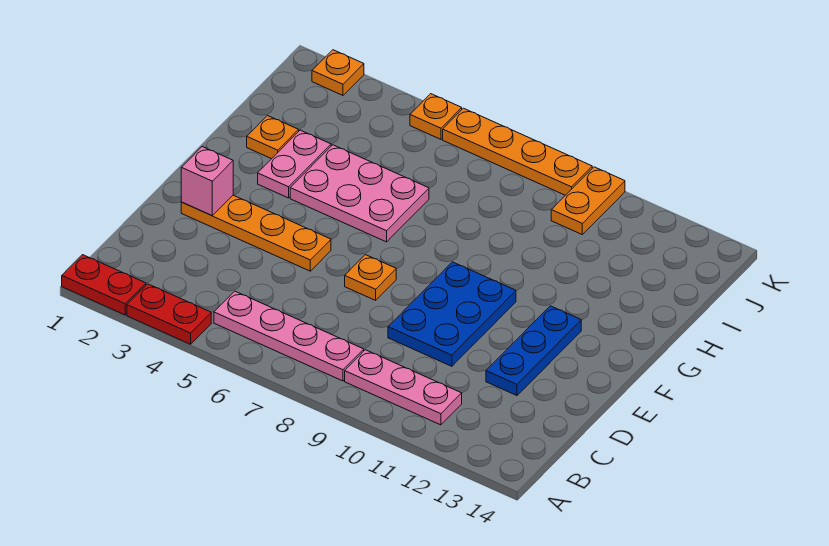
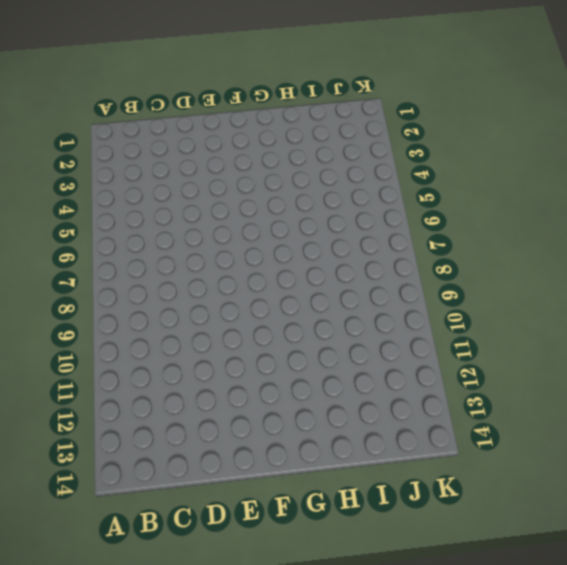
none -> red 1x2 plate [62,255,146,315]
none -> red 1x2 plate [127,284,211,344]
none -> pink 1x4 plate [214,291,364,381]

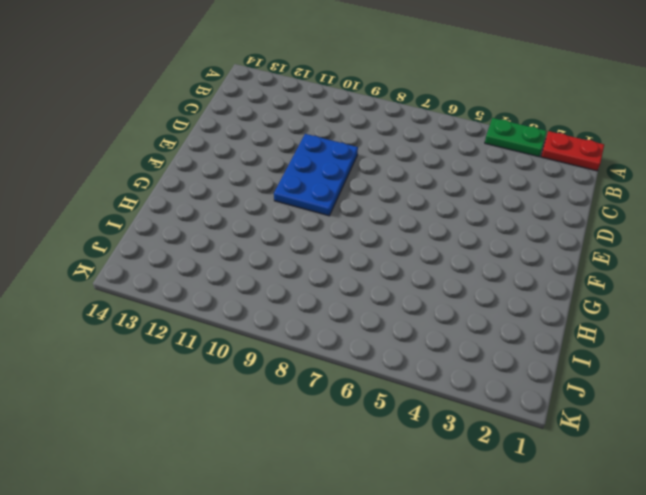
green 1x2 plate [485,118,547,157] -> red 1x2 plate [127,284,211,344]
none -> pink 1x4 plate [214,291,364,381]
none -> pink 1x3 plate [345,350,462,425]
none -> blue 1x3 plate [486,306,581,396]

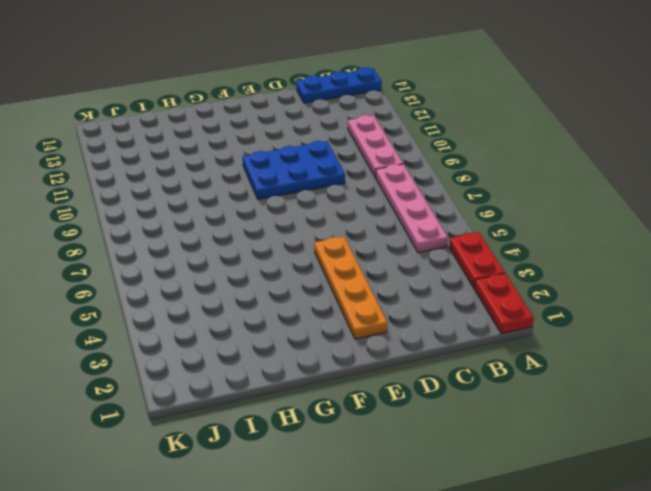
blue 1x3 plate [296,67,382,103] -> blue 1x3 plate moved to [486,306,581,396]
none -> orange 1x1 plate [345,255,396,300]
none -> pink 1x2 plate [258,130,331,198]
none -> pink 2x3 plate [290,145,429,242]

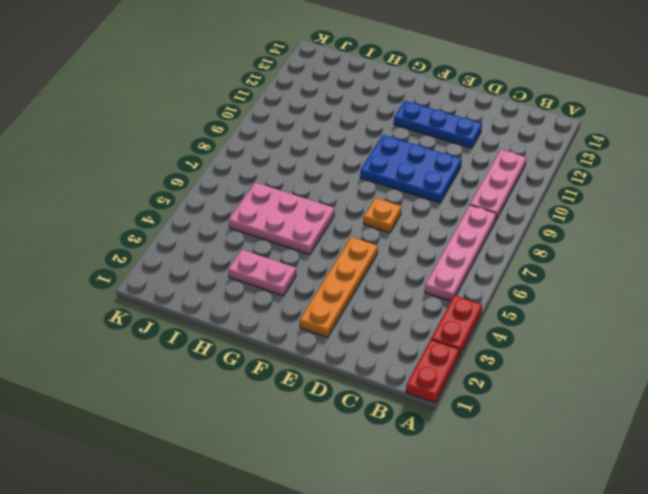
pink 2x3 plate [229,182,334,254] -> pink 2x3 plate turned to [290,145,429,242]
none -> orange 1x1 plate [247,116,299,159]
none -> orange 1x2 plate [551,167,625,234]
none -> orange 1x1 plate [312,50,364,95]

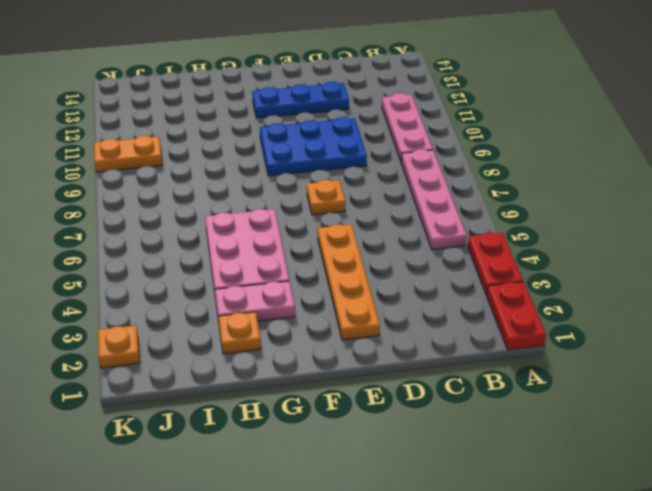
none -> orange 1x1 plate [410,94,462,139]
none -> orange 1x4 plate [443,108,592,195]
none -> pink 1x1 brick [181,147,233,216]

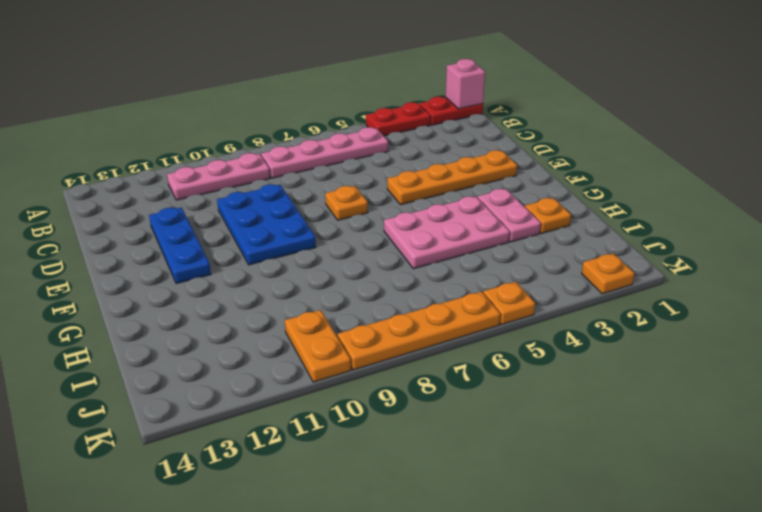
pink 1x1 brick [446,59,485,109] -> pink 1x1 brick moved to [181,147,233,216]

